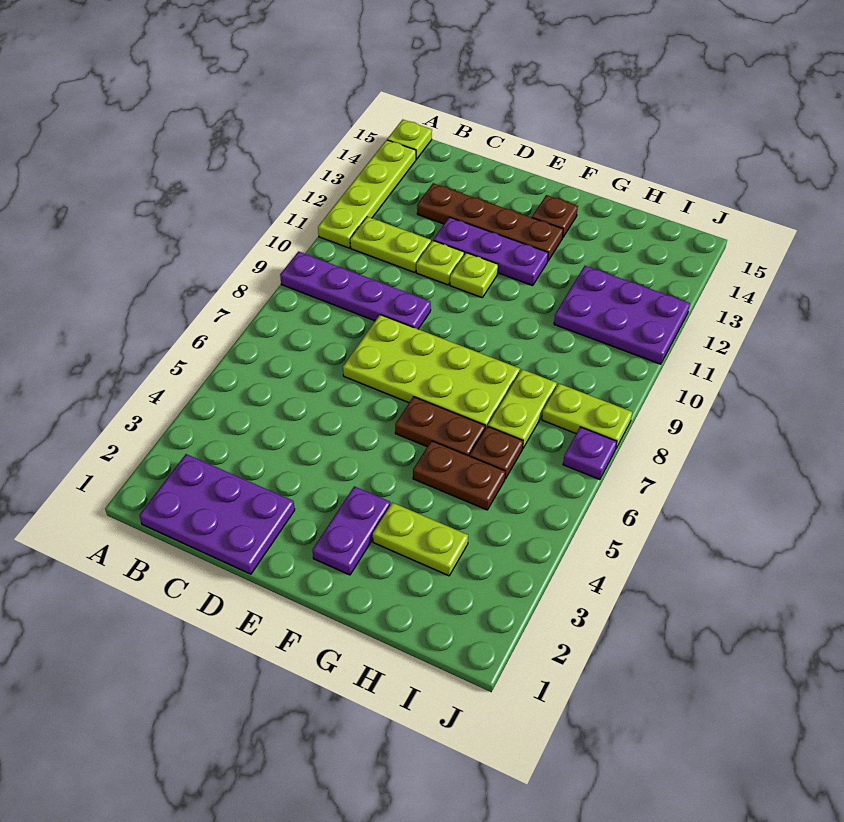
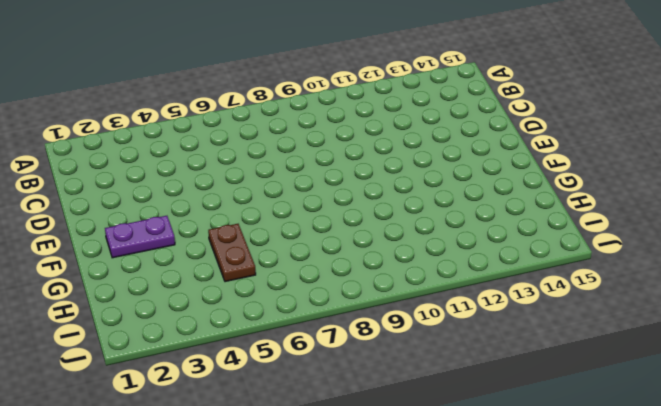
none -> purple 1x4 plate [280,252,431,329]
none -> lime 1x4 plate [318,140,416,248]
none -> lime 1x1 plate [387,120,432,159]

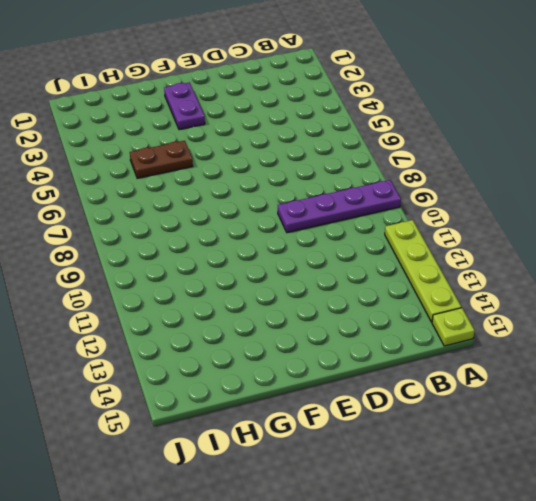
none -> purple 2x3 plate [139,454,295,574]
none -> lime 1x2 plate [350,217,431,273]
none -> brown 1x4 plate [417,183,563,261]

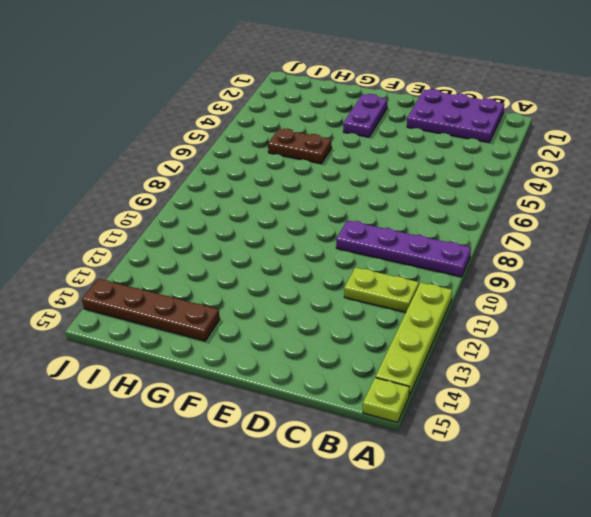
brown 1x4 plate [82,279,220,341] -> brown 1x4 plate moved to [417,183,563,261]
none -> lime 2x4 plate [343,315,520,429]
none -> lime 1x1 plate [416,241,464,285]
none -> purple 1x3 plate [433,217,548,286]

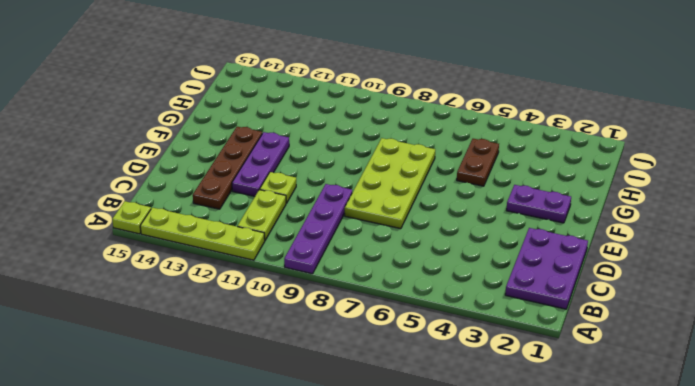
none -> lime 1x1 plate [450,253,498,298]
none -> brown 1x2 plate [395,397,485,456]
none -> brown 1x1 plate [532,195,578,238]

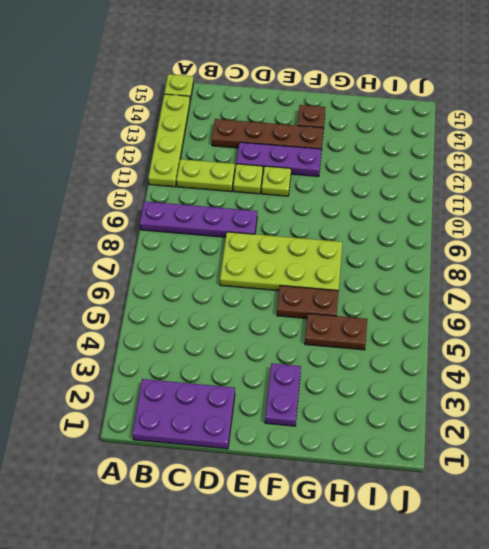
none -> lime 1x2 plate [373,503,468,576]
none -> brown 1x1 plate [470,426,523,479]
none -> lime 1x2 plate [488,369,557,449]

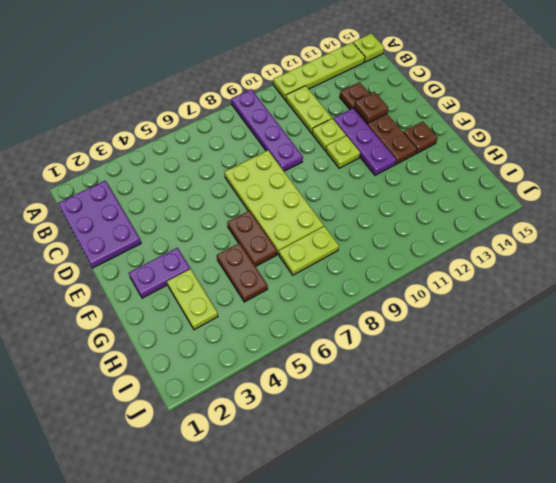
brown 1x1 plate [354,92,388,123] -> brown 1x1 plate moved to [470,426,523,479]
none -> purple 2x3 plate [554,266,690,364]
none -> lime 1x2 plate [542,384,632,448]
none -> purple 1x1 plate [563,427,617,480]

